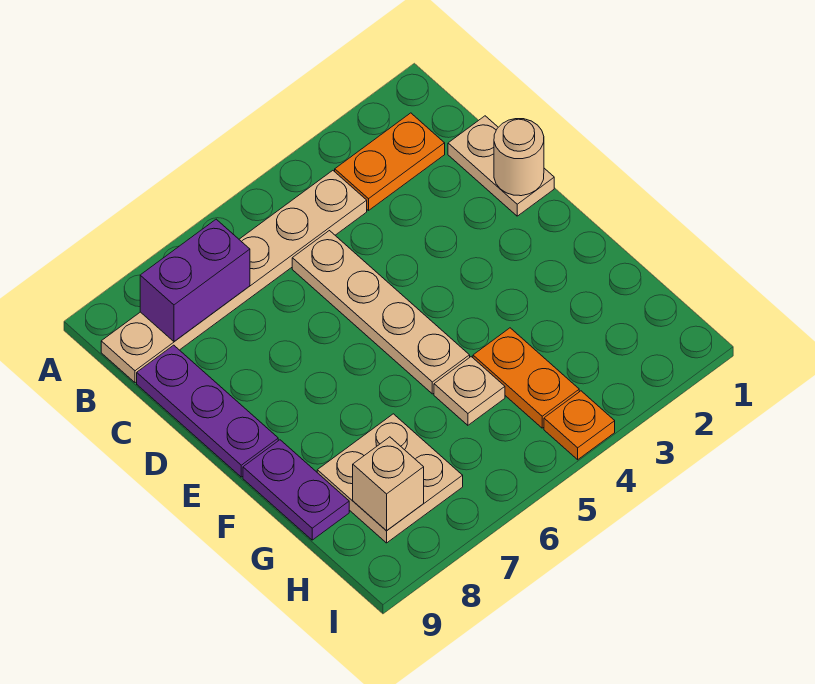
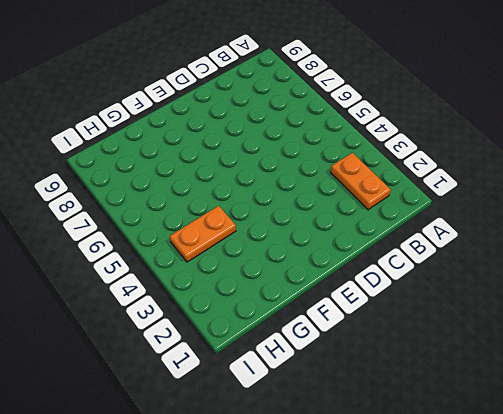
none -> tan 1x6 plate [101,171,367,383]
none -> tan 1x2 plate [448,116,554,216]
none -> tan 1x4 plate [292,231,470,394]

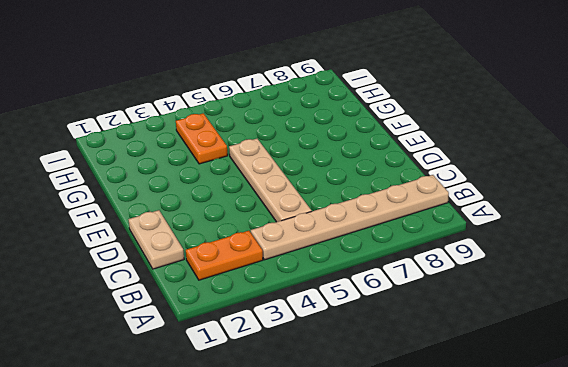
none -> purple 1x3 plate [137,345,278,477]
none -> purple 1x2 plate [243,440,349,540]
none -> tan 1x1 plate [434,357,505,425]

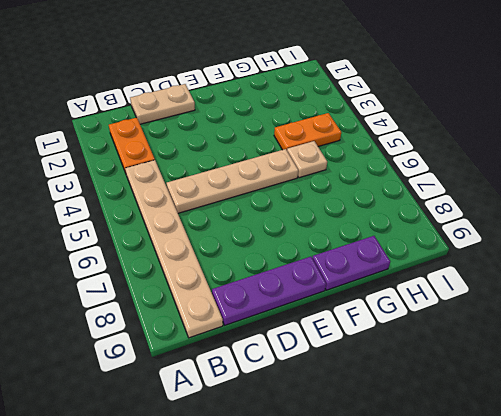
none -> tan 2x2 plate [317,414,463,543]
none -> orange 1x1 plate [544,391,615,460]
none -> purple 1x2 brick [140,219,250,341]

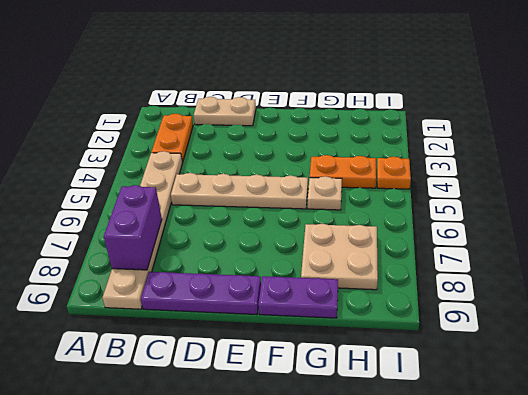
none -> tan 1x1 round brick [494,119,544,196]
none -> tan 1x1 brick [353,437,424,530]

